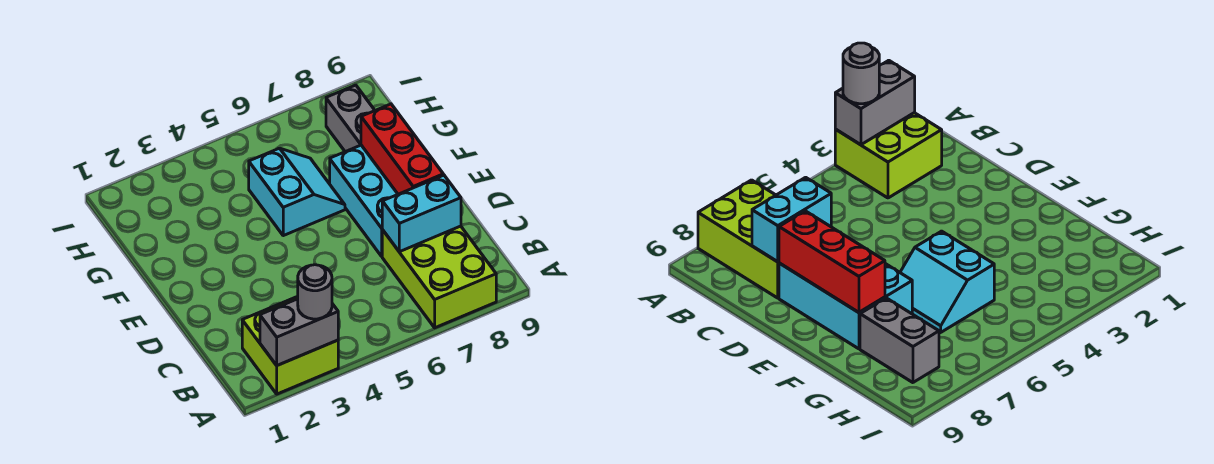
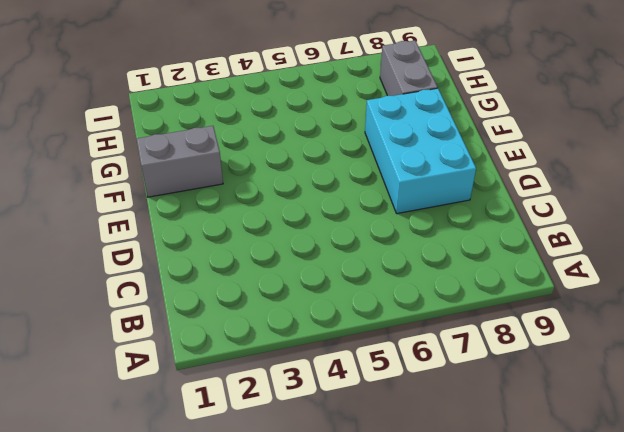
grey 1x2 brick [137,126,223,197] -> grey 1x2 brick moved to [260,299,338,365]
none -> lime 2x2 brick [242,296,338,394]
none -> lime 2x3 brick [382,226,496,328]

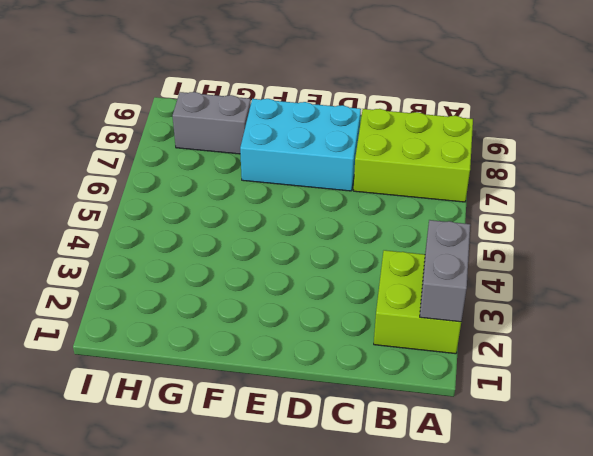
none -> cyan 2x2 slope [249,148,345,236]
none -> cyan 1x2 brick [382,175,461,252]

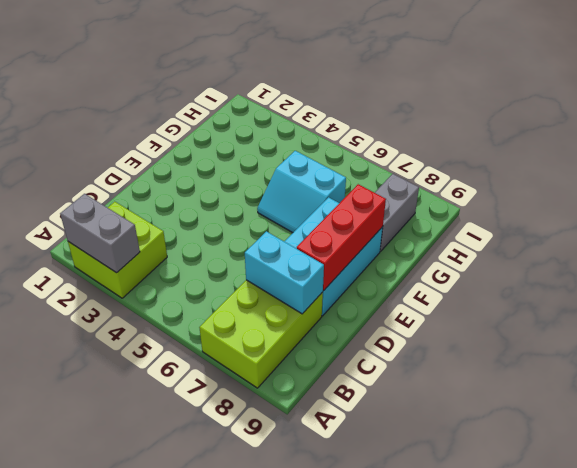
cyan 2x2 slope [257,151,346,233] -> cyan 2x2 slope turned to [249,148,345,236]
none -> grey 1x1 round brick [298,265,332,319]

